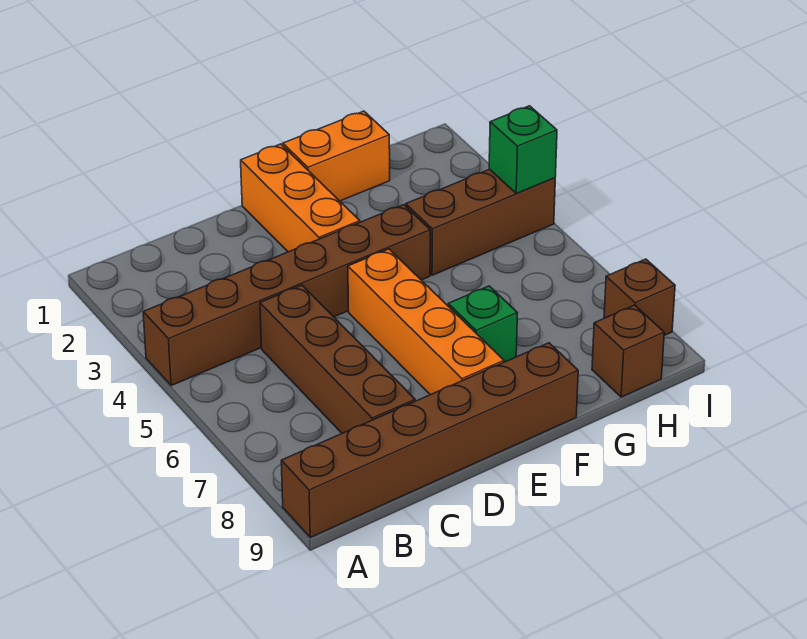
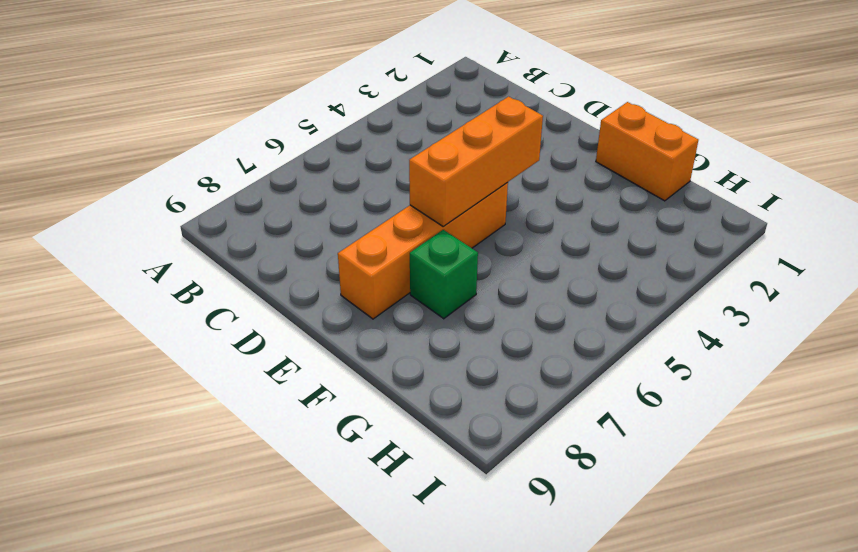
orange 1x3 brick [409,97,543,227] -> orange 1x3 brick moved to [241,144,360,252]
none -> brown 1x6 brick [143,205,430,386]
none -> brown 1x6 brick [281,343,578,537]

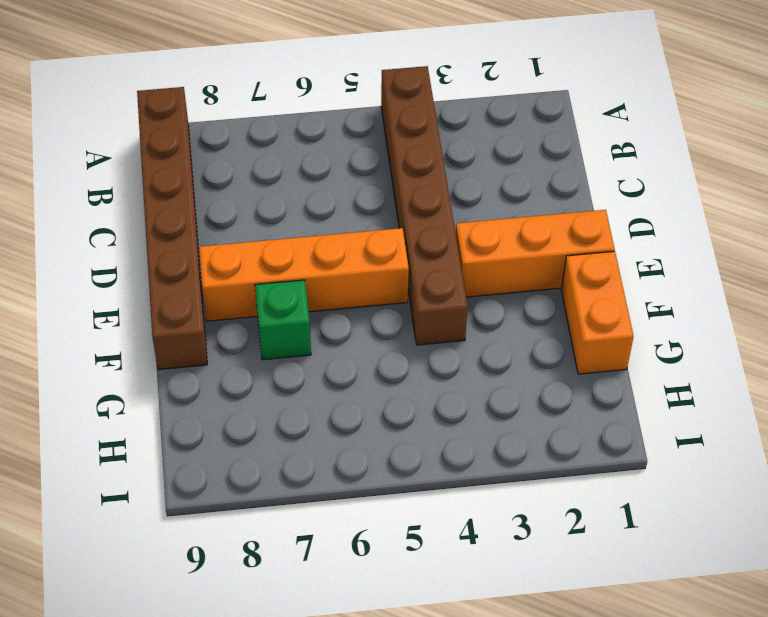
none -> brown 1x4 brick [260,285,415,433]
none -> brown 1x3 brick [406,169,555,275]

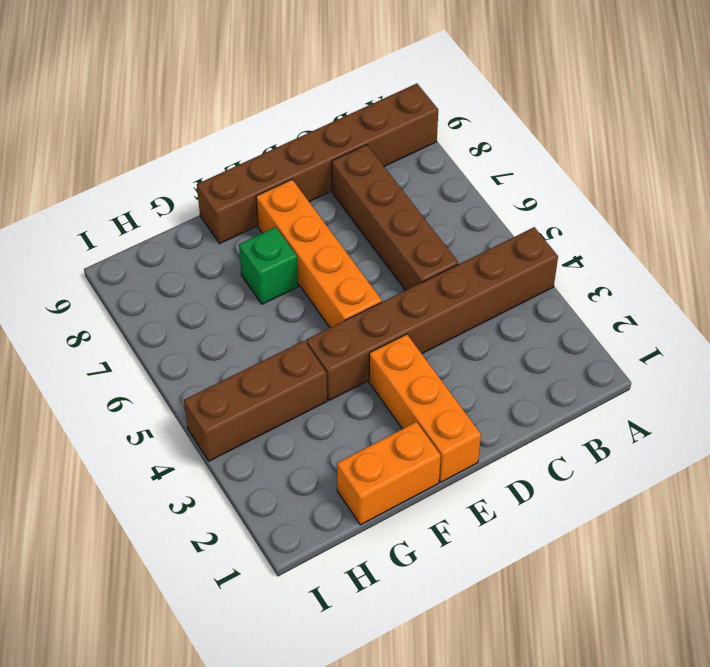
none -> brown 1x1 brick [592,305,664,397]
none -> brown 1x1 brick [604,259,675,335]

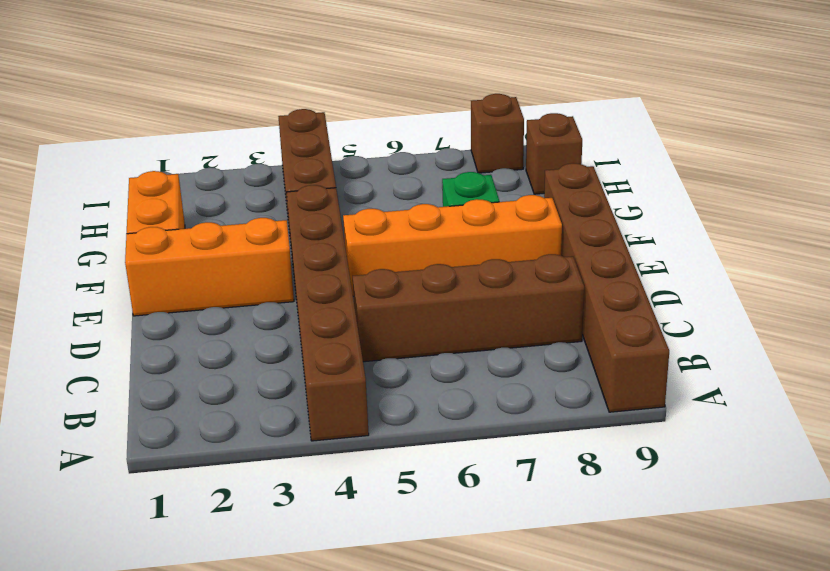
none -> green 1x1 brick [489,106,557,193]

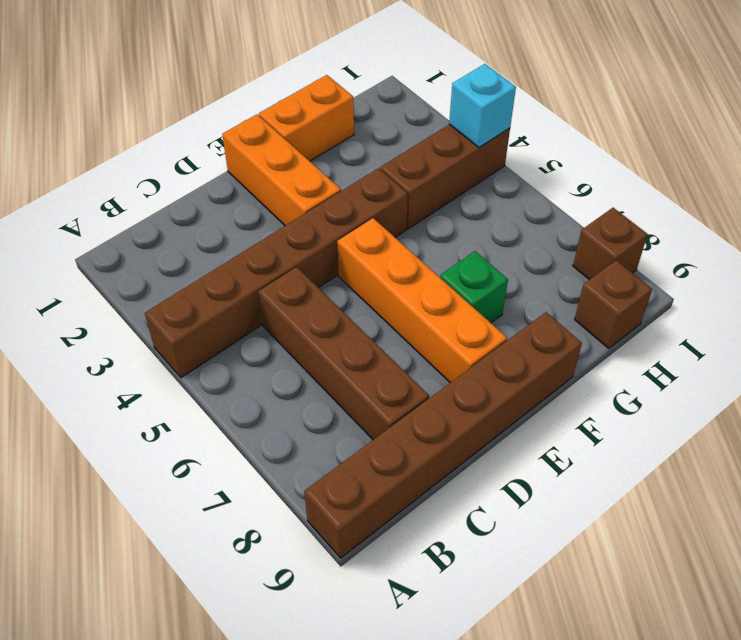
cyan 1x1 brick [449,64,516,147] -> green 1x1 brick [489,106,557,193]

